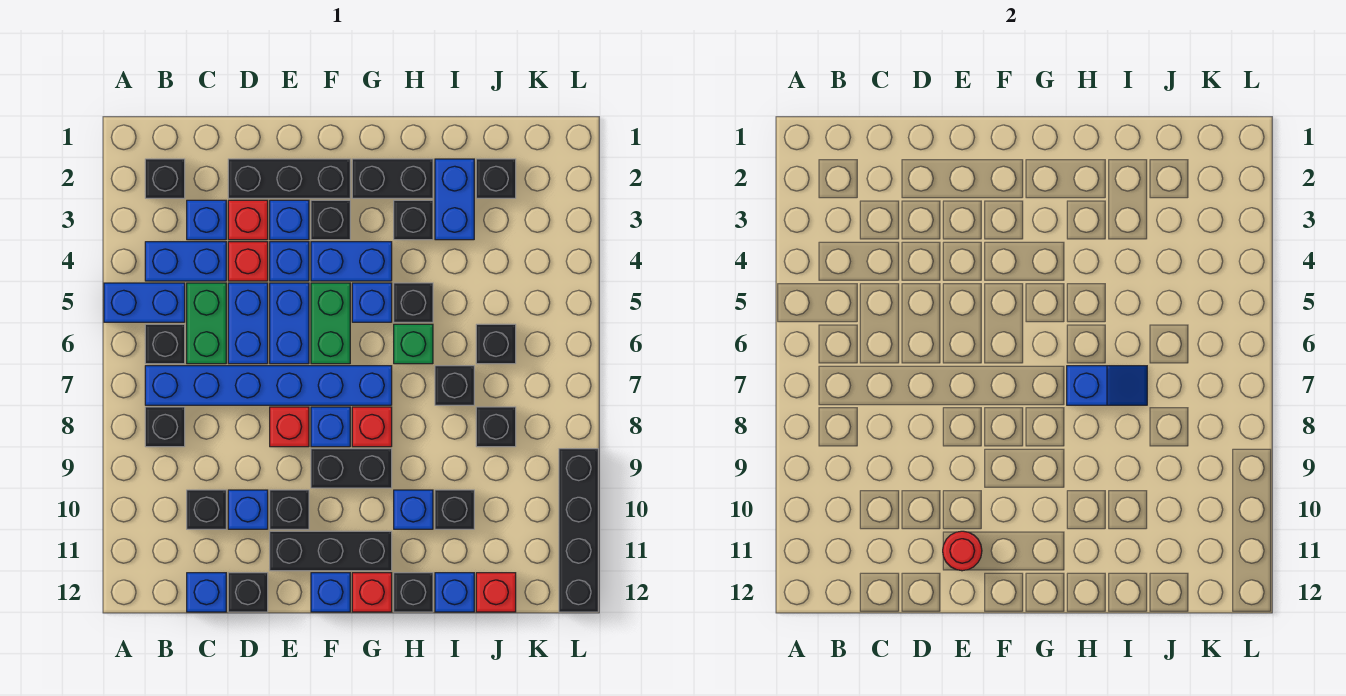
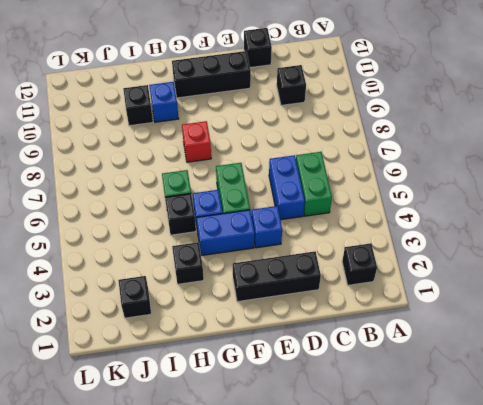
none -> blue 1x2 brick [104,283,185,322]
none -> blue 1x2 brick [145,242,226,281]
none -> black 1x1 brick [145,324,185,364]
none -> blue 1x6 brick [145,366,392,405]

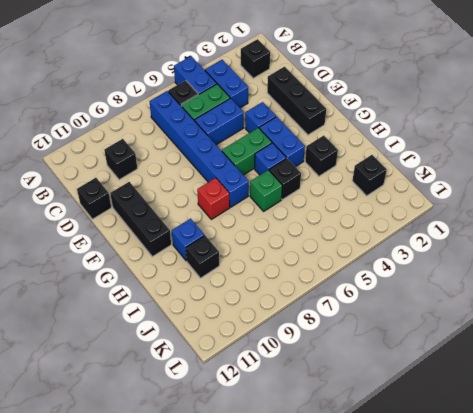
none -> black 1x1 brick [145,407,185,447]
none -> blue 1x1 brick [187,200,226,240]
none -> blue 1x1 brick [187,573,226,612]
none -> red 1x1 brick [228,200,268,240]

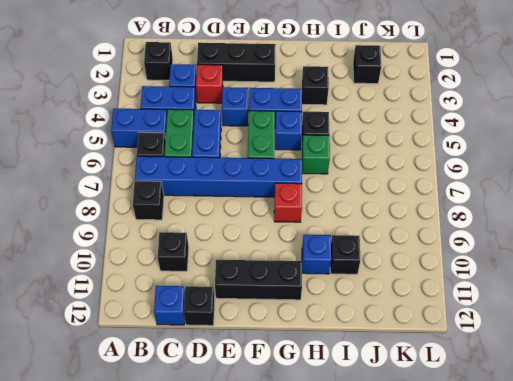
none -> red 1x1 brick [228,242,268,281]
none -> blue 1x1 brick [228,490,268,529]
none -> blue 1x1 brick [270,200,309,240]
none -> blue 1x2 brick [270,283,309,364]

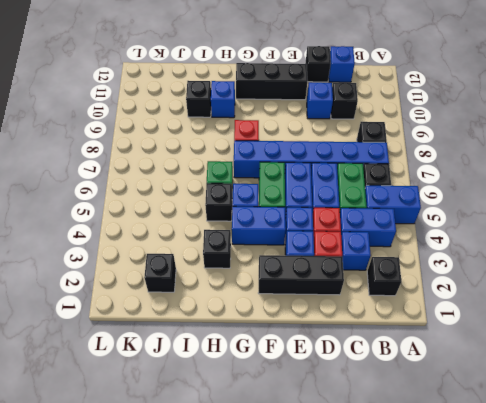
none -> red 1x1 brick [270,407,309,447]
none -> black 1x1 brick [270,490,309,529]
none -> black 1x1 brick [311,200,350,240]
none -> blue 1x1 brick [311,407,350,447]

